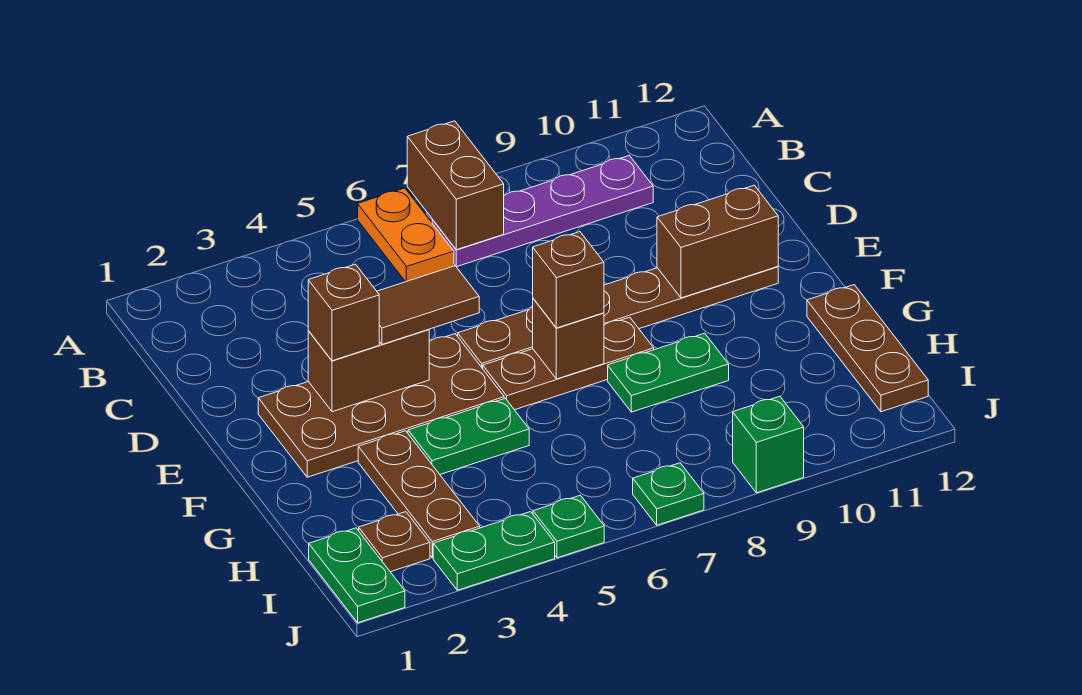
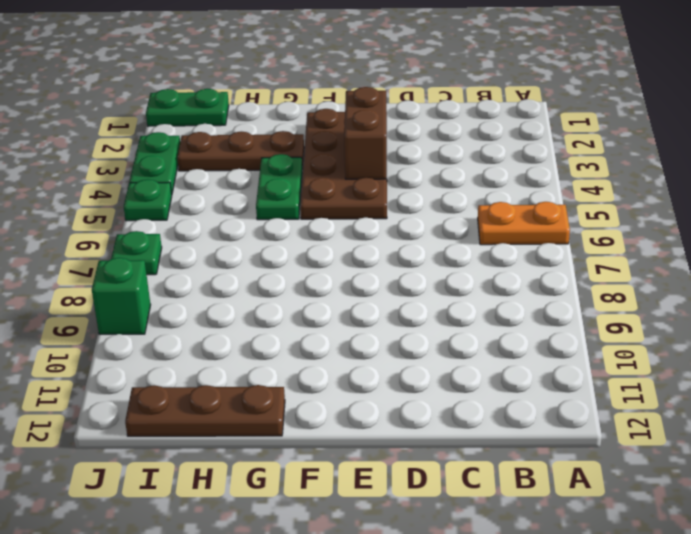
none -> purple 1x4 plate [432,156,653,267]
none -> brown 1x6 plate [458,267,778,369]
none -> brown 1x3 plate [483,317,654,410]

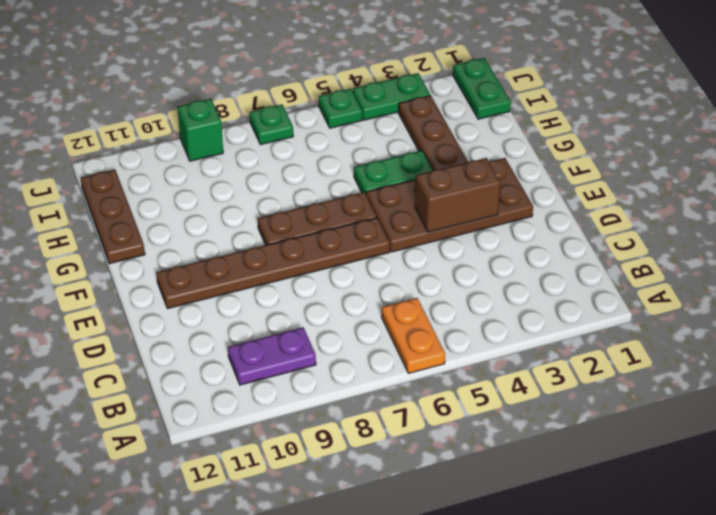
purple 1x2 plate [228,327,316,385] -> purple 1x4 plate [432,156,653,267]
none -> green 1x2 plate [608,333,729,412]
none -> brown 1x1 plate [359,512,430,572]
none -> brown 1x2 brick [407,121,504,250]

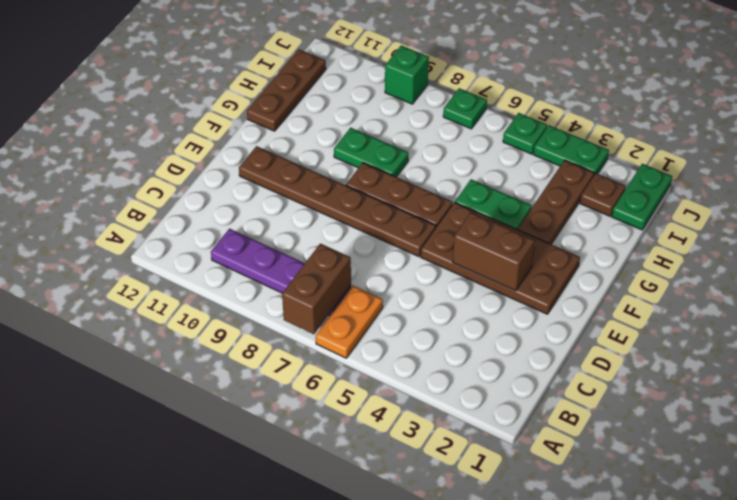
none -> brown 1x2 brick [657,185,778,298]
none -> brown 1x1 brick [533,299,604,379]
none -> brown 1x1 brick [308,264,379,361]

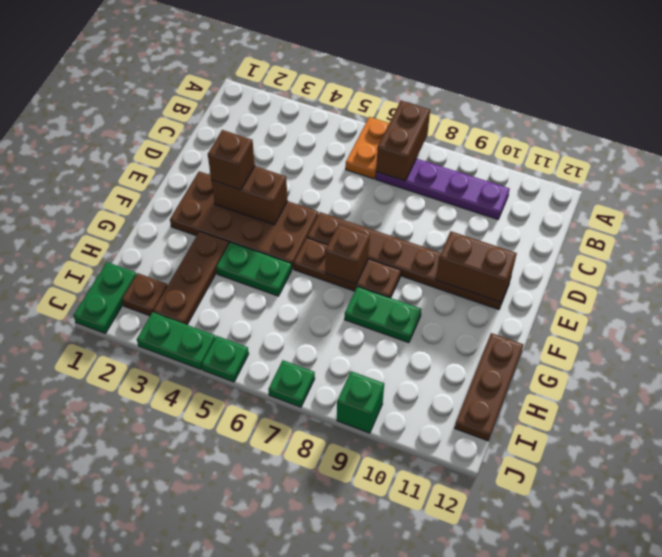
none -> brown 1x2 tile [377,266,479,344]
none -> brown 1x1 brick [533,232,604,328]

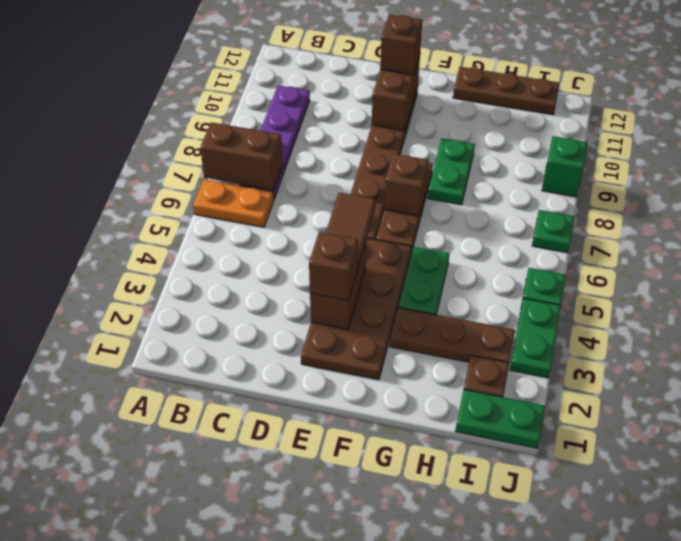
brown 1x1 brick [380,15,422,75] -> brown 1x1 brick moved to [533,232,604,328]

